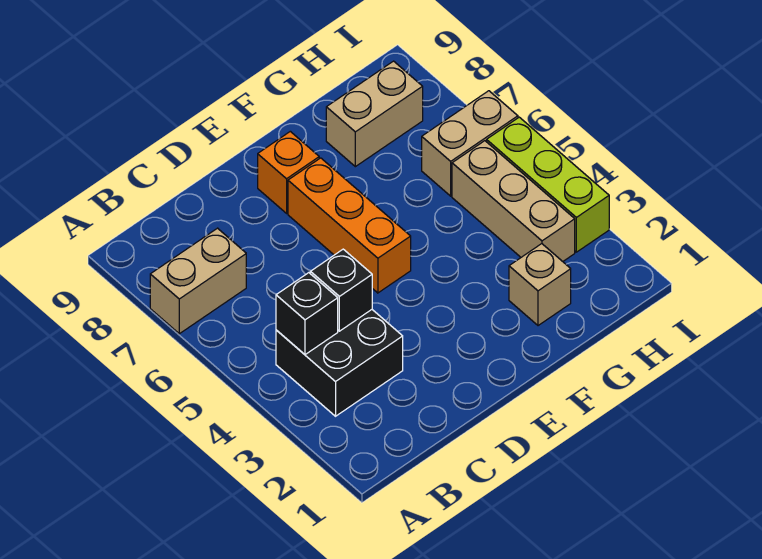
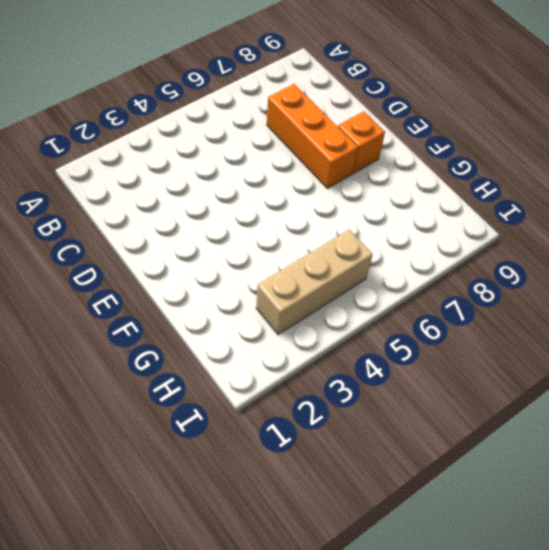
orange 1x3 brick [267,84,358,188] -> orange 1x3 brick turned to [288,158,411,293]
none -> tan 1x2 brick [150,228,246,334]
none -> black 2x2 brick [276,310,403,416]

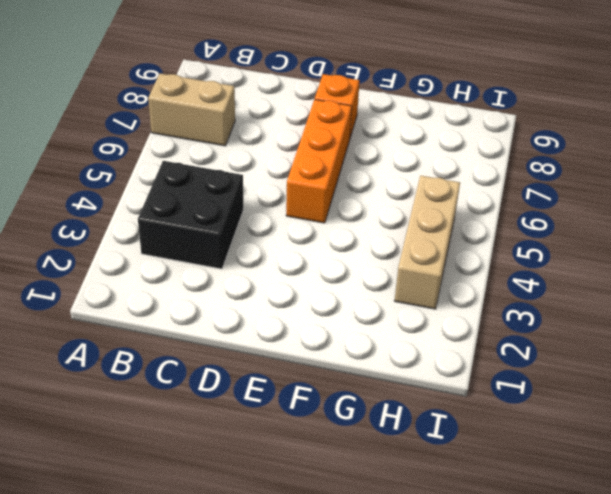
none -> tan 1x1 brick [509,244,571,326]
none -> tan 1x2 brick [326,61,423,167]

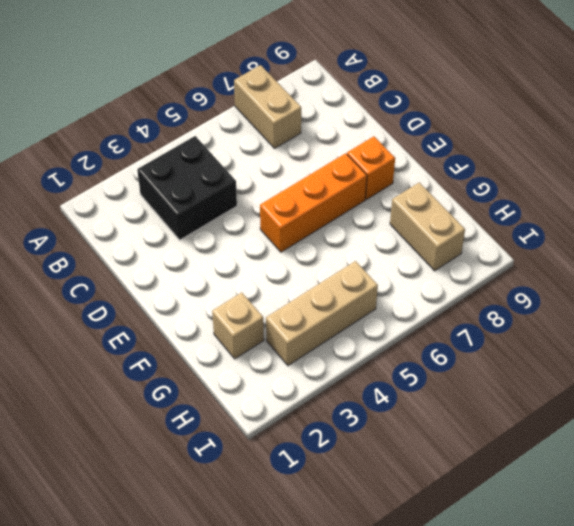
none -> tan 1x2 brick [422,91,518,196]
none -> lime 1x3 brick [487,117,609,252]

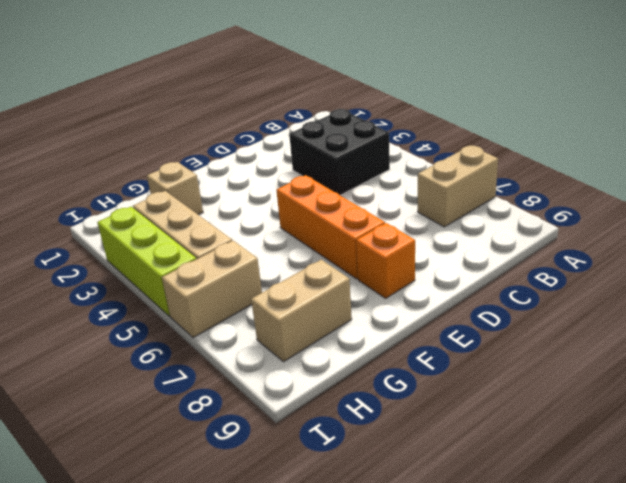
none -> black 1x1 brick [276,273,338,355]
none -> black 1x1 brick [310,249,372,331]

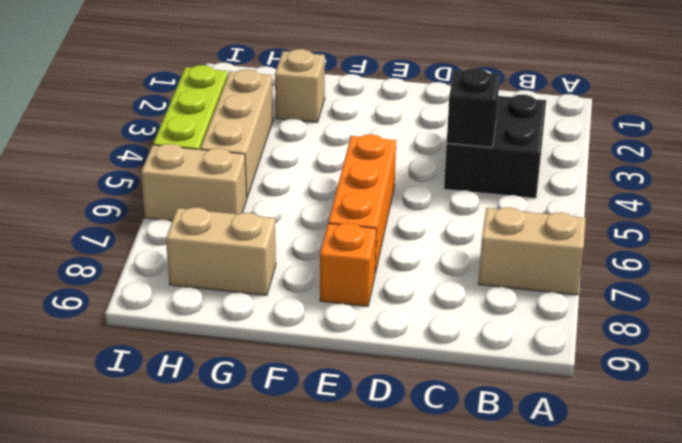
none -> black 1x1 brick [276,273,338,355]

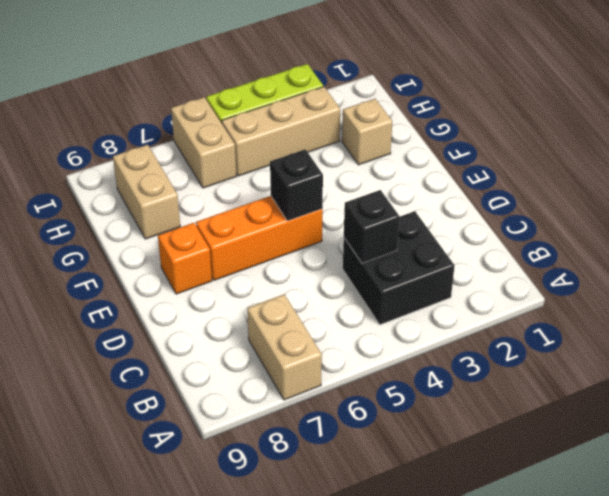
black 1x1 brick [270,149,323,221] -> black 1x1 brick moved to [276,273,338,355]

